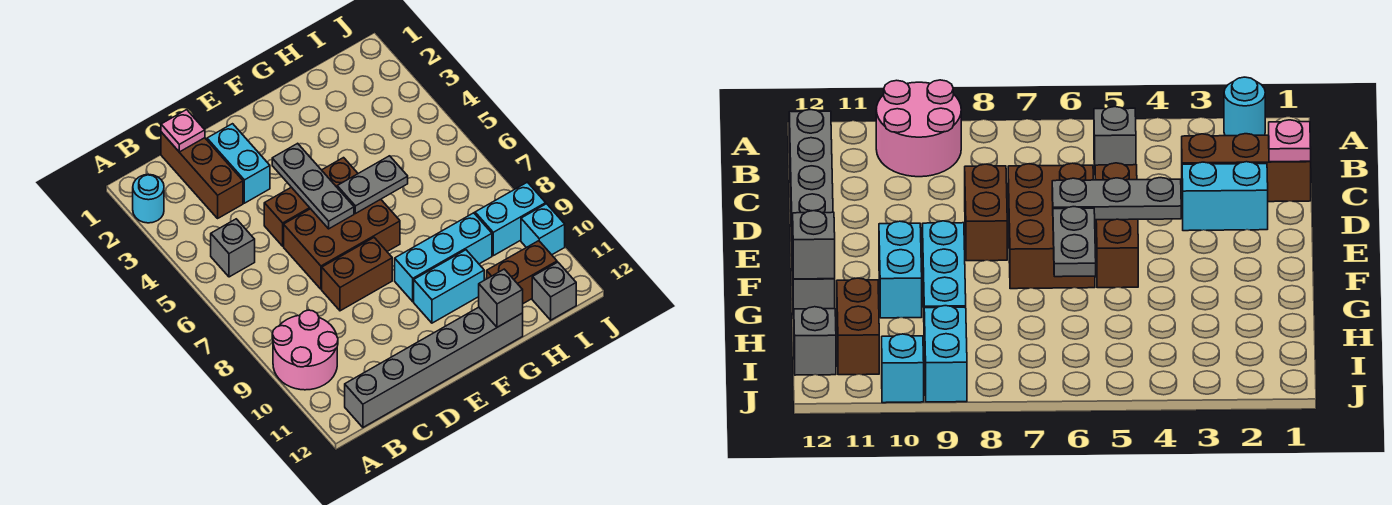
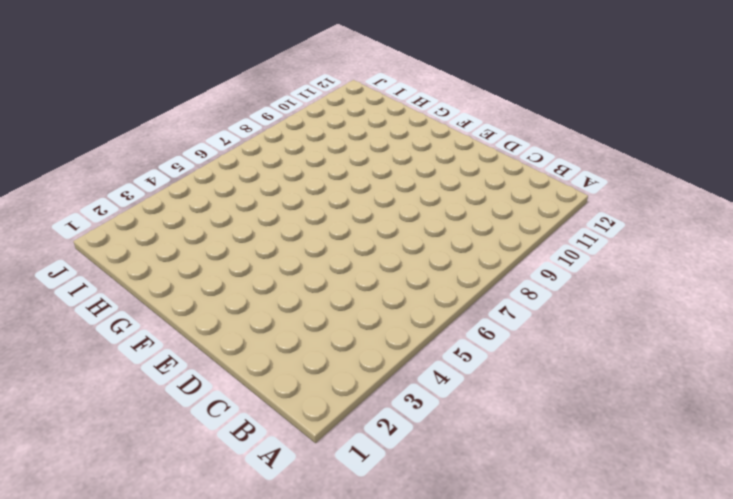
none -> cyan 1x1 round brick [133,174,164,223]
none -> pink 2x2 round brick [272,310,338,390]
none -> grey 1x1 brick [211,219,255,277]

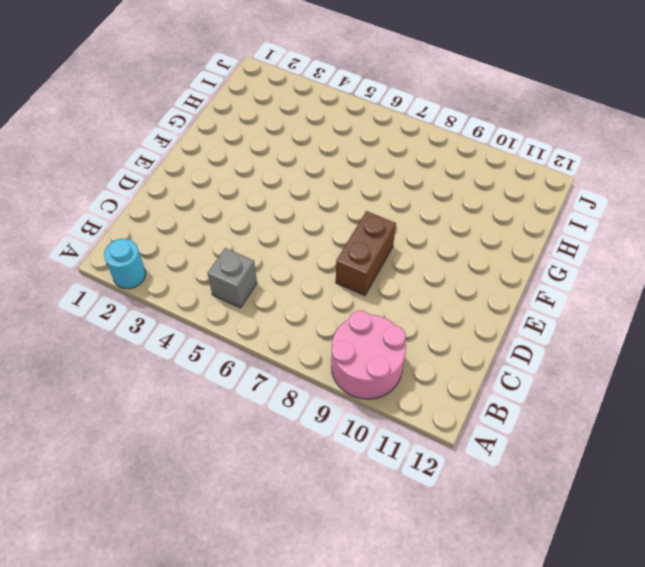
none -> grey 1x6 brick [345,307,523,427]
none -> brown 1x3 brick [161,132,243,218]
none -> cyan 1x2 brick [207,124,270,203]

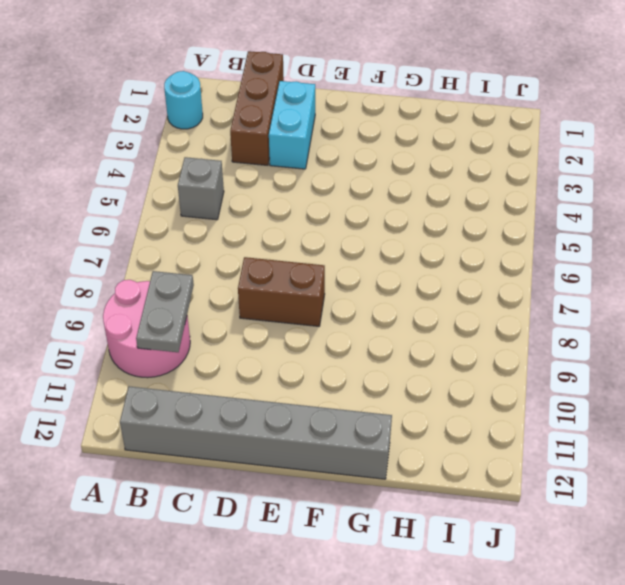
grey 1x2 plate [136,271,194,352] -> grey 1x2 plate turned to [337,156,408,214]
none -> brown 1x3 brick [264,158,358,246]
none -> brown 2x3 brick [284,199,400,289]
none -> cyan 1x3 brick [395,213,492,302]

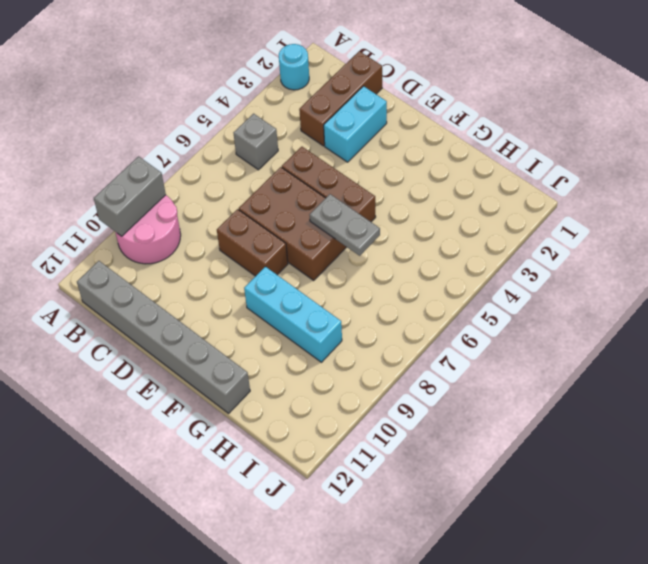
grey 1x2 brick [94,156,166,236] -> none
none -> cyan 1x2 brick [414,250,484,323]
none -> brown 1x2 brick [487,241,557,304]
none -> cyan 1x2 brick [475,182,546,256]

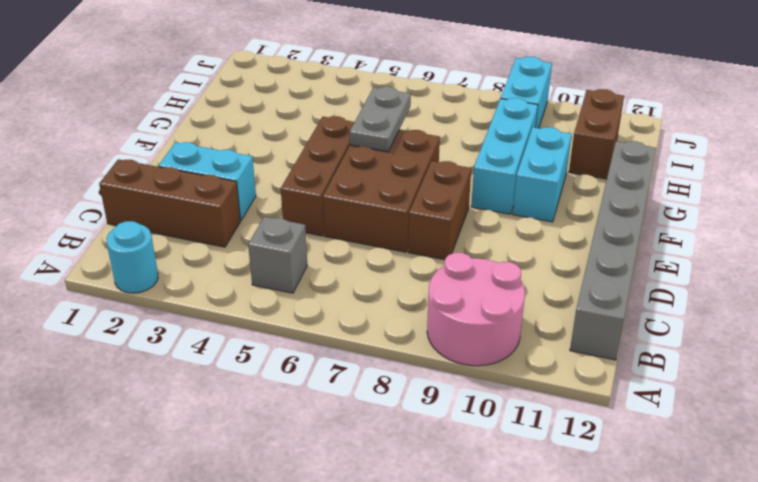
none -> grey 1x1 brick [532,262,576,320]
none -> cyan 1x1 brick [521,204,565,255]
none -> pink 1x1 plate [161,110,205,152]

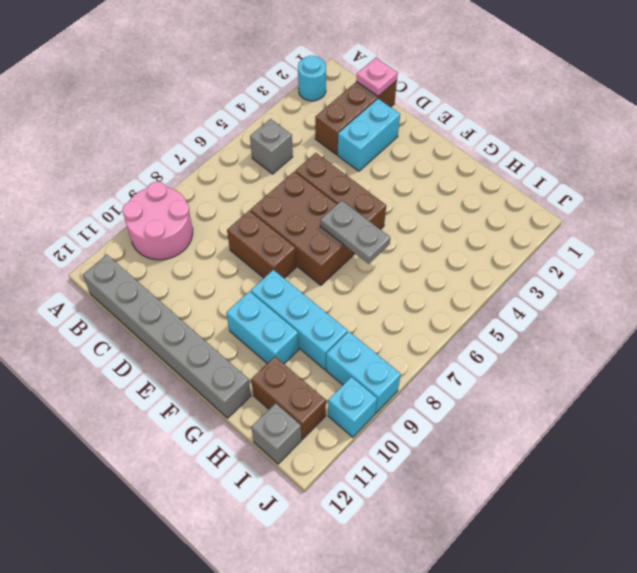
none -> grey 1x3 plate [272,143,354,229]
none -> grey 1x1 brick [479,269,523,327]

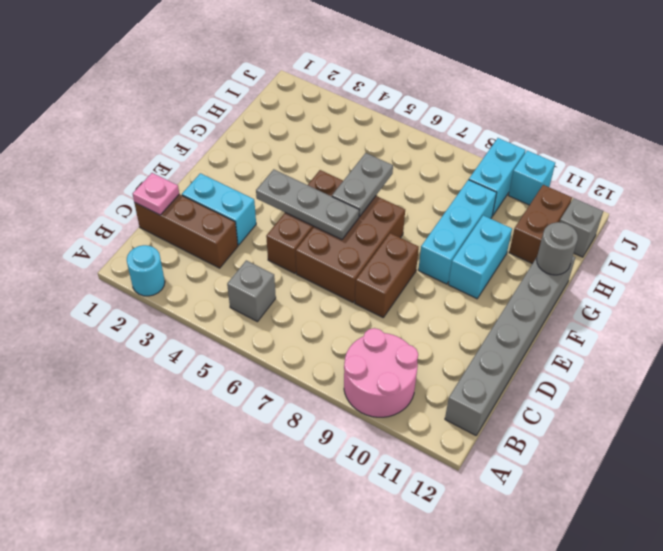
grey 1x1 round brick [537,222,578,275] -> grey 1x1 brick [479,269,523,327]

